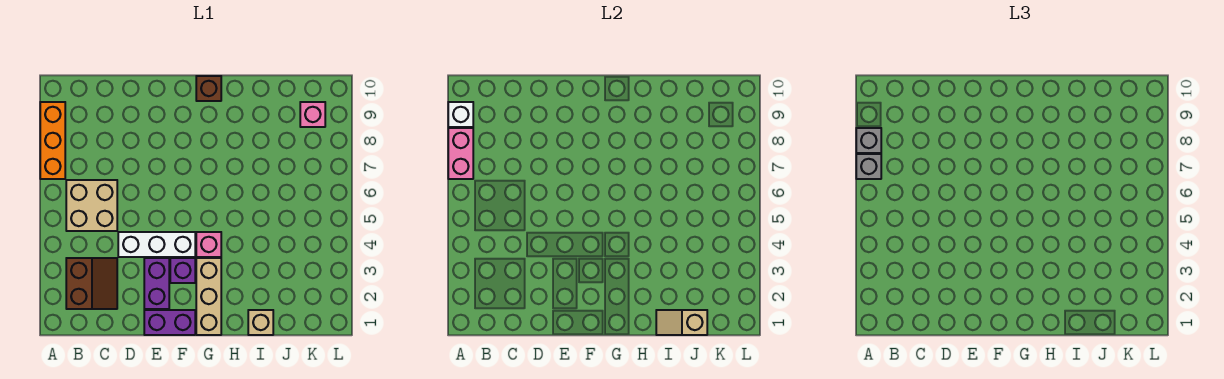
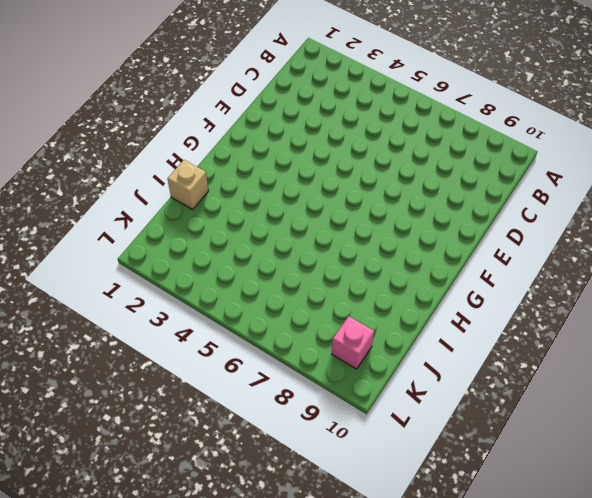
none -> orange 1x3 brick [40,102,65,179]
none -> brown 2x2 slope [66,258,117,309]
none -> tan 2x2 brick [66,180,117,231]

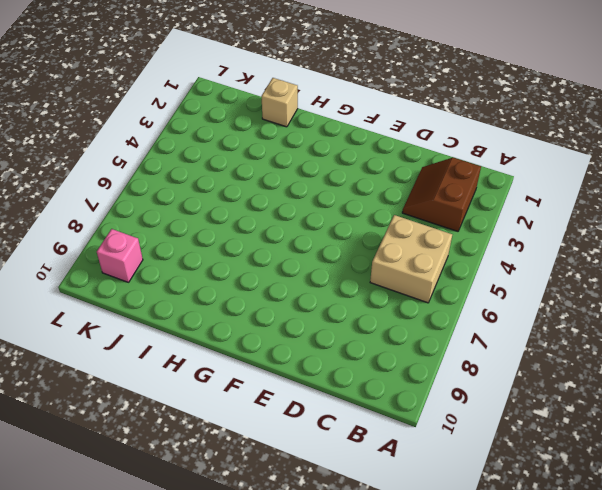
none -> orange 1x3 brick [40,102,65,179]
none -> white 1x3 brick [118,232,195,257]
none -> purple 1x2 brick [144,310,195,335]

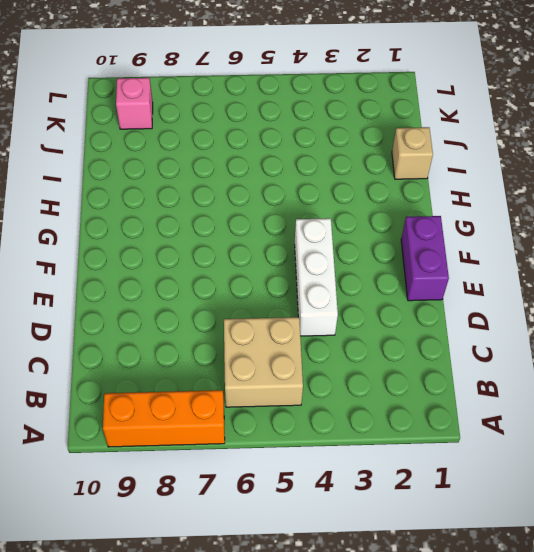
none -> brown 2x2 slope [66,258,117,309]
none -> purple 1x2 brick [144,258,169,309]
none -> purple 1x1 brick [170,258,195,283]

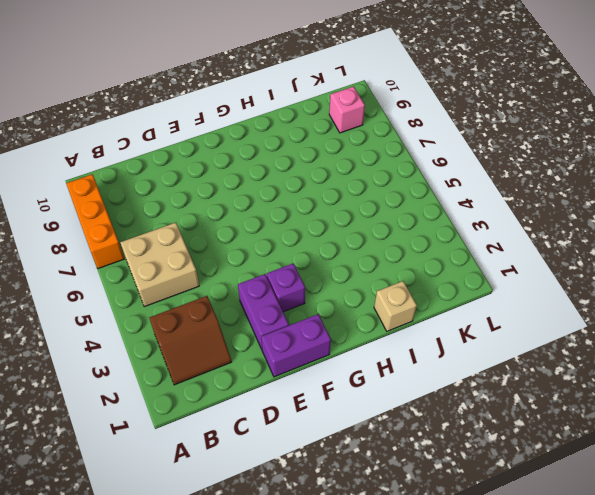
brown 2x2 slope [149,296,232,385] -> brown 2x2 slope turned to [66,258,117,309]
none -> white 1x3 brick [118,232,195,257]
none -> tan 1x3 brick [196,258,221,335]
none -> pink 1x1 brick [196,232,221,257]

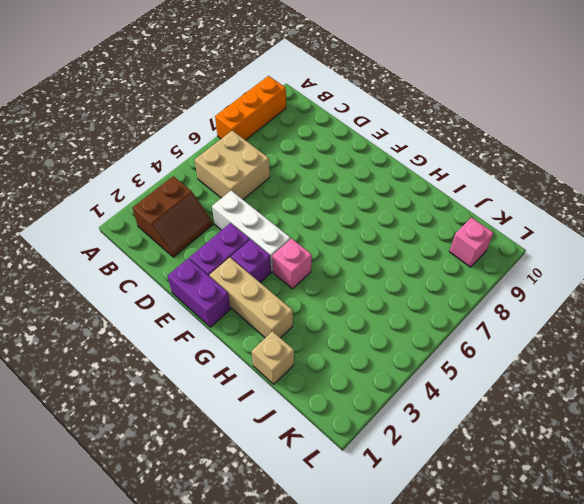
tan 1x3 brick [210,257,293,338] -> tan 1x3 brick turned to [196,258,221,335]
none -> brown 1x1 brick [196,76,221,101]
none -> pink 1x2 brick [448,128,473,179]
none -> white 1x1 brick [448,102,473,127]

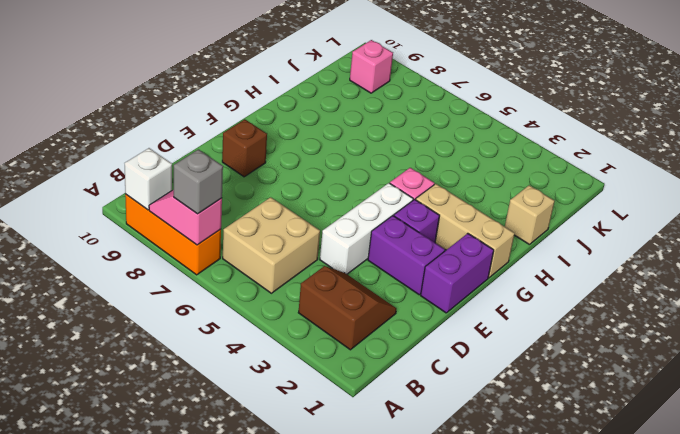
pink 1x2 slope [149,190,222,245] -> pink 1x2 brick [448,128,473,179]
brown 1x1 brick [222,119,267,177] -> brown 1x1 brick moved to [196,76,221,101]
none -> tan 1x2 slope [656,310,707,335]
none -> grey 1x1 brick [856,128,881,153]

